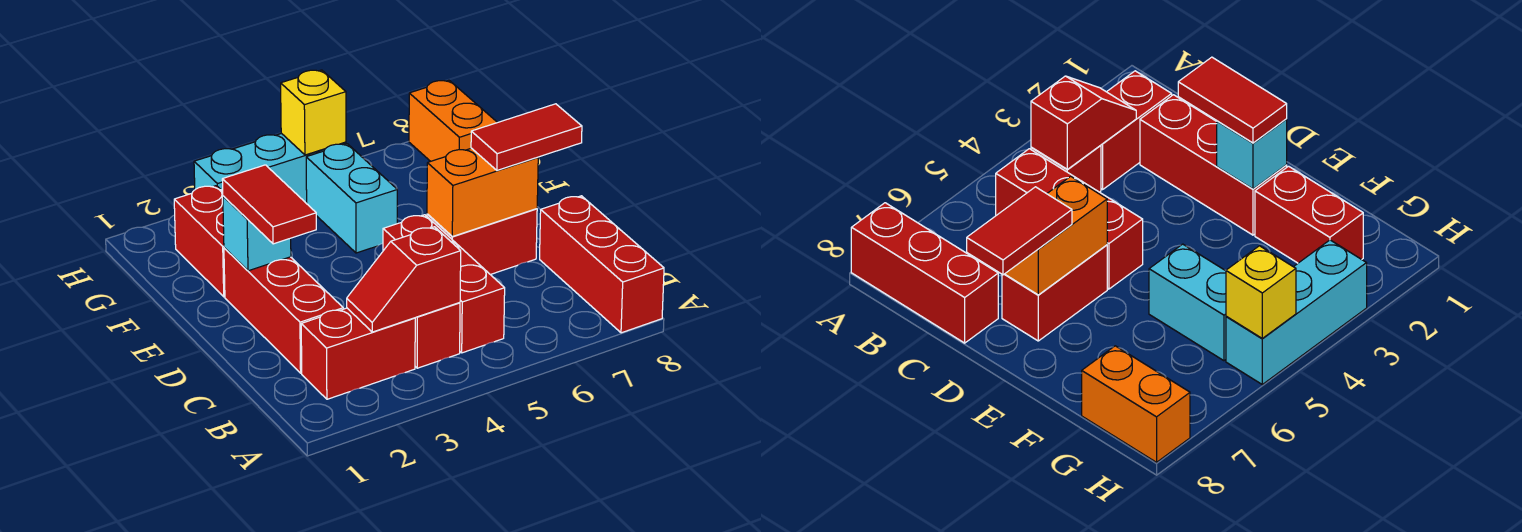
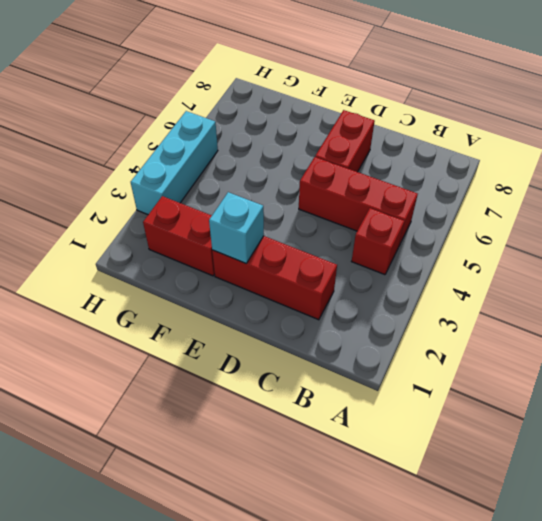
none -> red 1x3 brick [540,196,664,333]
none -> red 1x2 brick [301,308,415,399]
none -> cyan 1x2 brick [306,144,397,253]

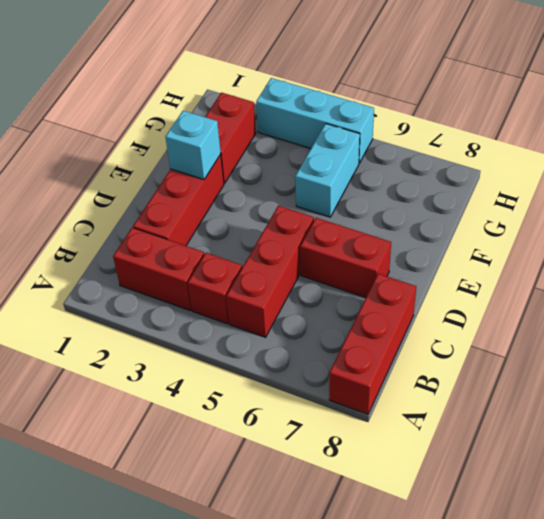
none -> orange 1x2 brick [409,80,498,161]
none -> red 1x2 slope [347,227,461,332]
none -> orange 1x2 brick [427,148,538,237]

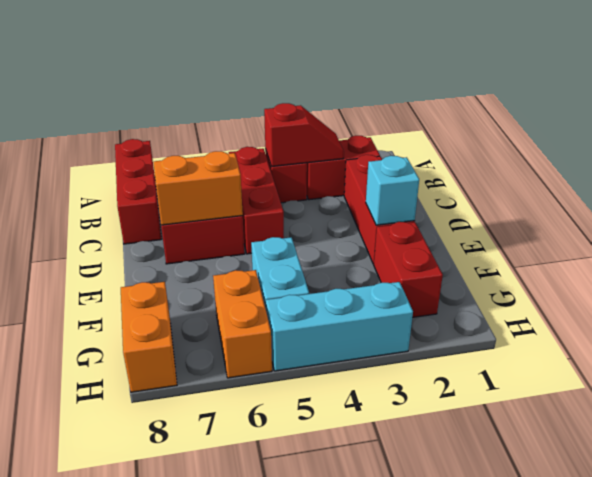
orange 1x2 brick [213,270,272,378] -> none
none -> yellow 1x1 brick [281,70,346,155]
none -> red 1x2 tile [222,165,316,244]
none -> red 1x2 tile [471,104,582,170]

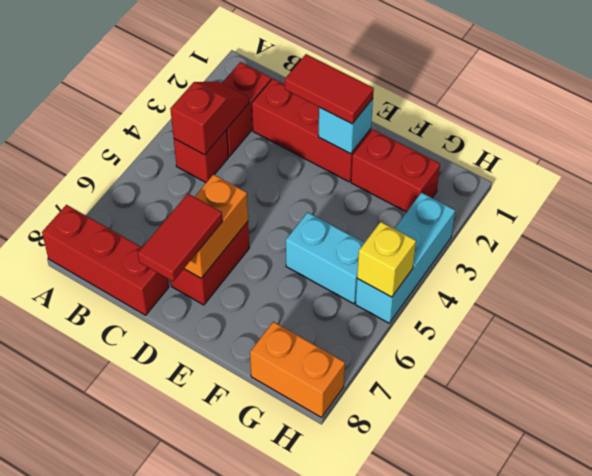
none -> red 1x3 brick [383,215,505,353]

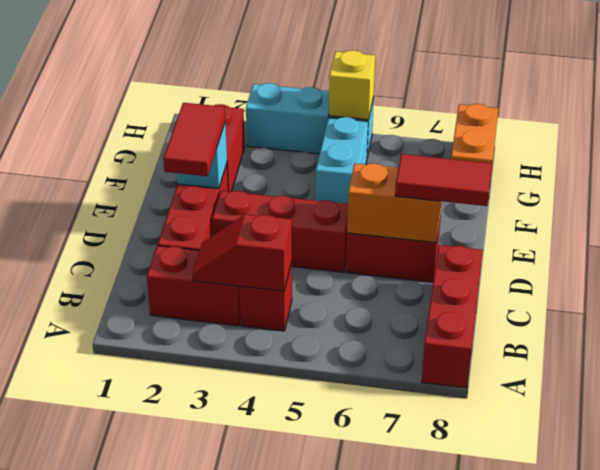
red 1x3 brick [212,191,348,272] -> red 1x3 brick turned to [383,215,505,353]

